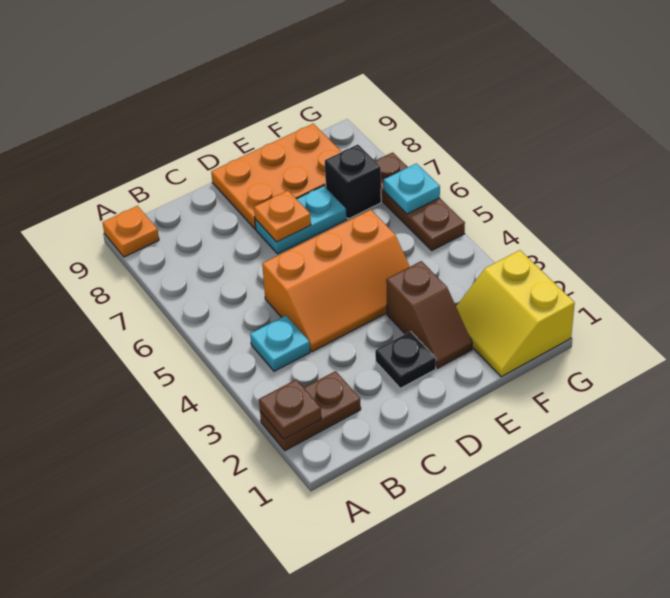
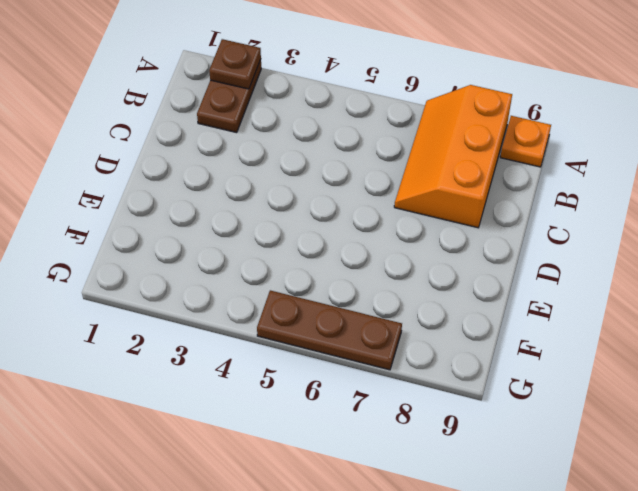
orange 2x3 slope [394,85,512,228] -> orange 2x3 slope moved to [262,210,410,352]
none -> cyan 1x1 plate [250,316,310,371]
none -> black 1x1 plate [375,331,436,388]
none -> cyan 1x2 plate [255,186,347,254]

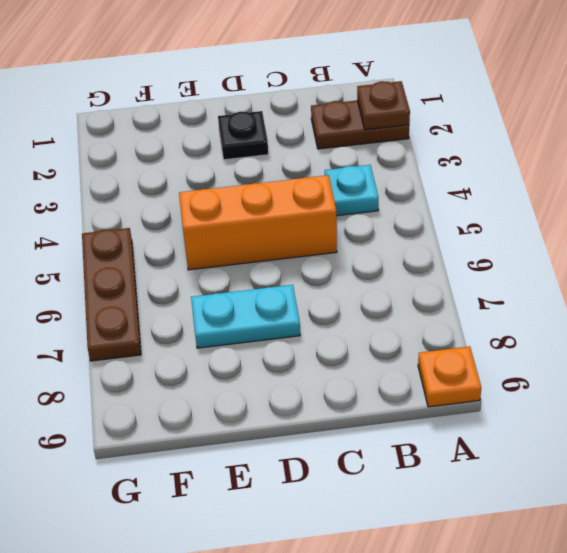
none -> orange 2x3 plate [211,124,341,229]
none -> brown 1x2 slope [386,261,472,368]
none -> yellow 2x2 slope [456,250,575,377]

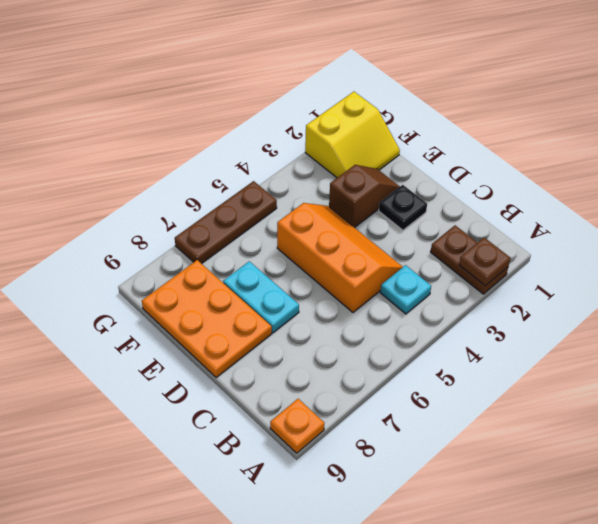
none -> black 1x1 brick [325,145,381,219]
none -> orange 1x1 plate [254,191,311,242]
none -> cyan 1x1 plate [384,164,440,214]

